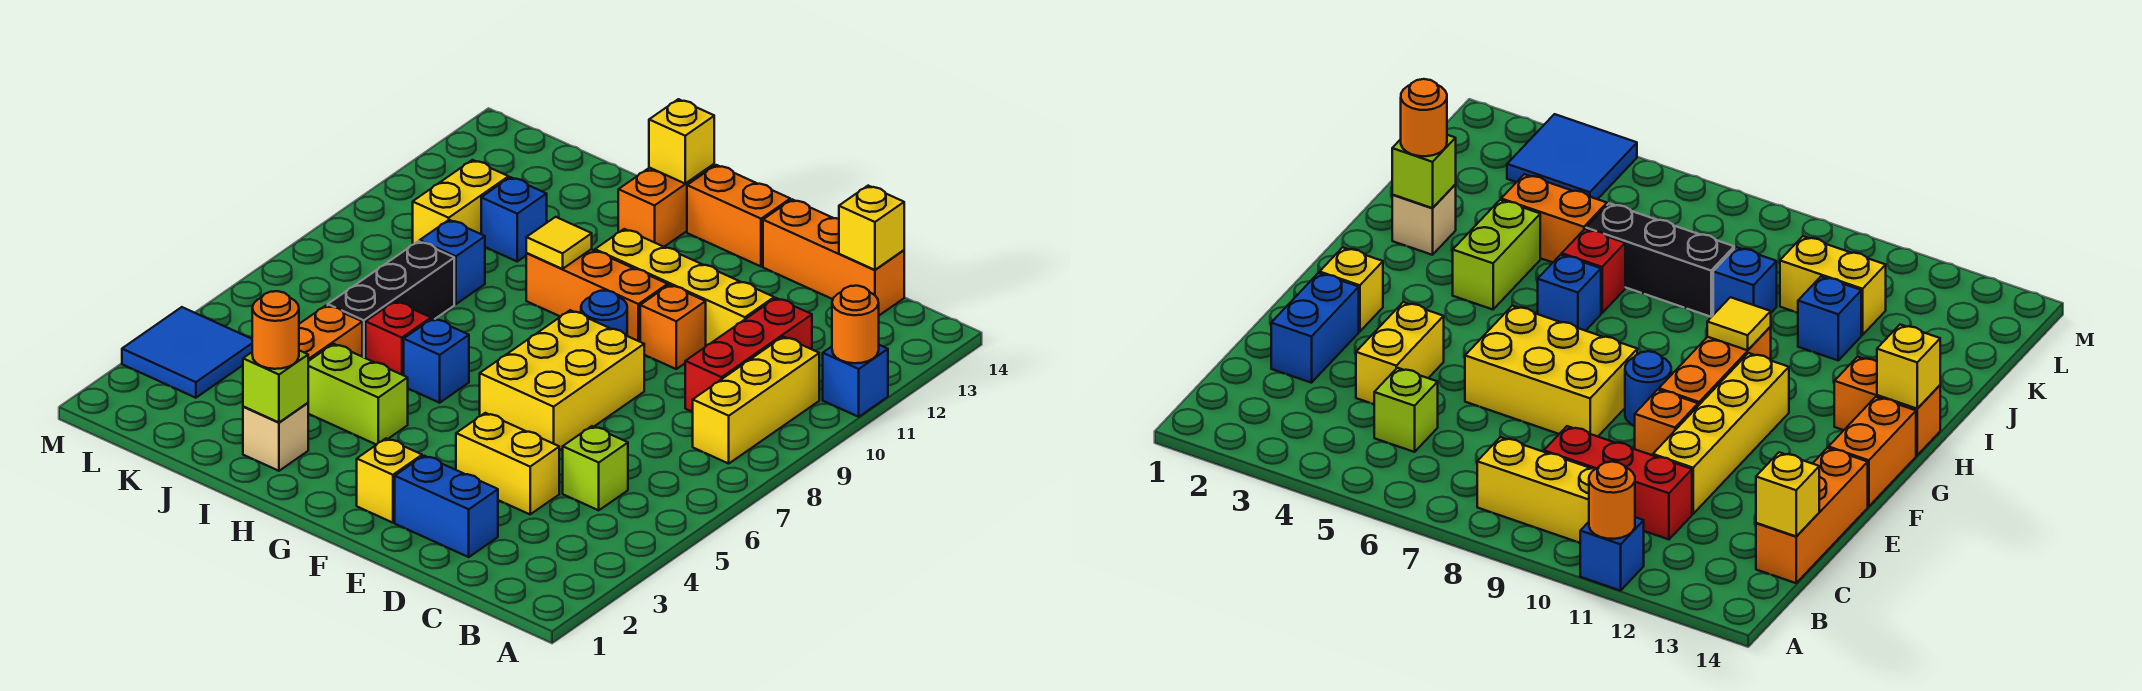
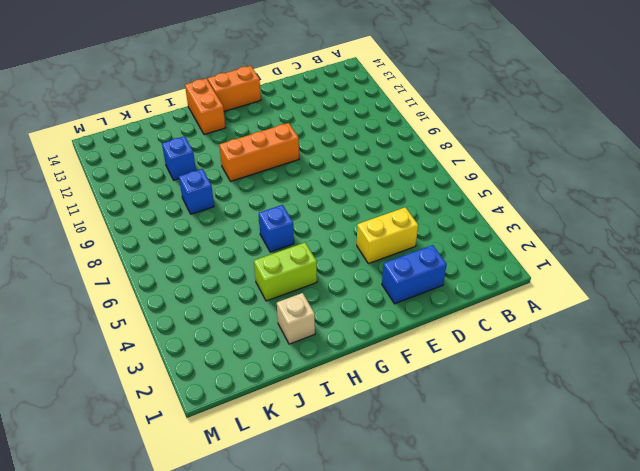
none -> blue 1x1 brick [823,345,888,417]
none -> yellow 1x3 brick [693,337,819,464]
none -> lime 1x1 brick [563,426,628,510]
none -> red 1x3 brick [685,298,812,412]

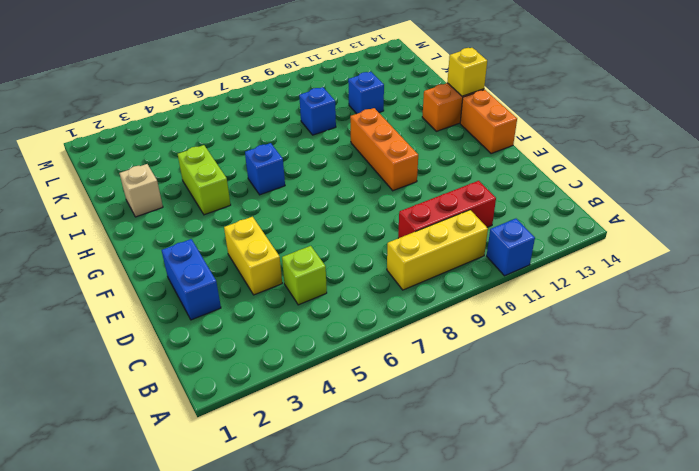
none -> orange 1x3 brick [763,199,904,315]
none -> yellow 1x4 brick [595,229,774,345]
none -> yellow 2x3 brick [480,310,644,451]
none -> orange 1x1 brick [640,285,706,369]

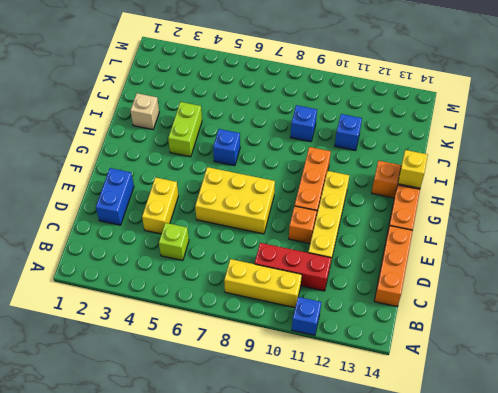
none -> yellow 1x1 brick [357,438,422,523]
none -> blue 1x1 round brick [581,290,627,336]
none -> red 1x1 brick [366,301,431,375]
none -> orange 1x2 brick [299,305,362,361]

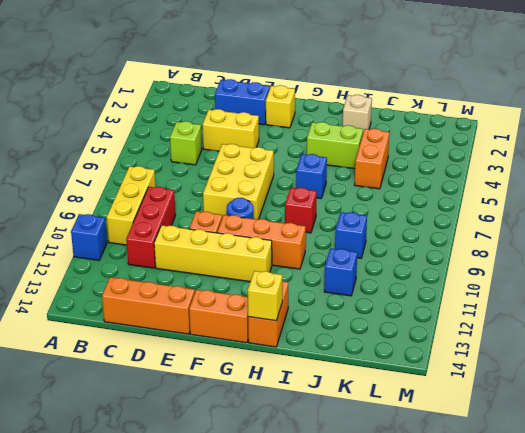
red 1x1 brick [285,188,317,233] -> red 1x1 brick moved to [366,301,431,375]
none -> black 1x3 brick [328,241,454,358]
none -> yellow 1x2 brick [413,160,509,244]
none -> blue 2x2 tile [122,307,252,398]
none -> orange 1x1 round brick [832,286,879,363]

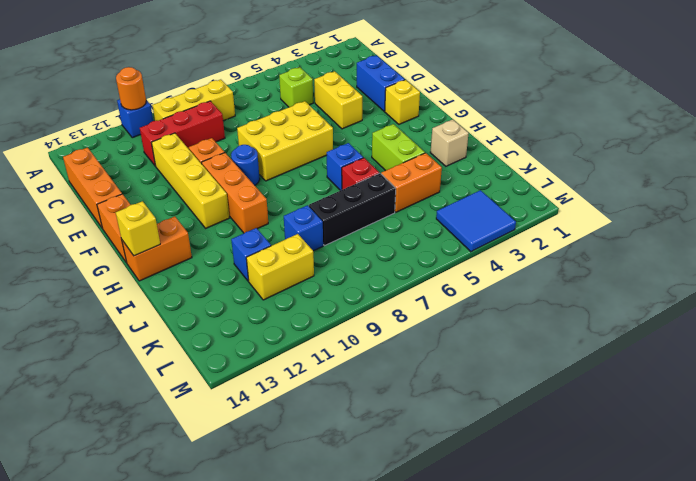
none -> yellow 1x1 brick [839,186,904,270]
none -> yellow 1x1 tile [526,217,592,269]
none -> lime 1x1 brick [243,350,308,422]
none -> orange 1x1 round brick [252,291,299,369]

